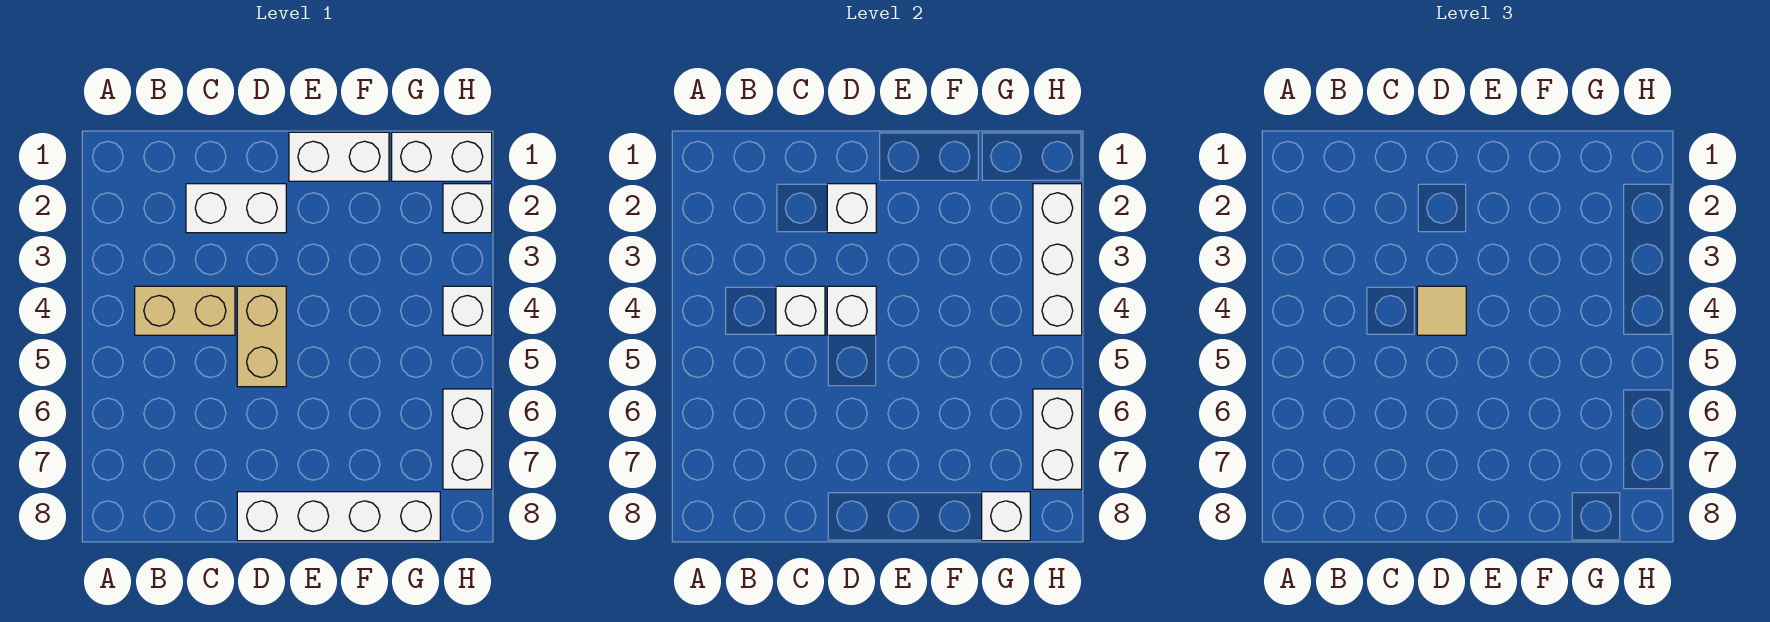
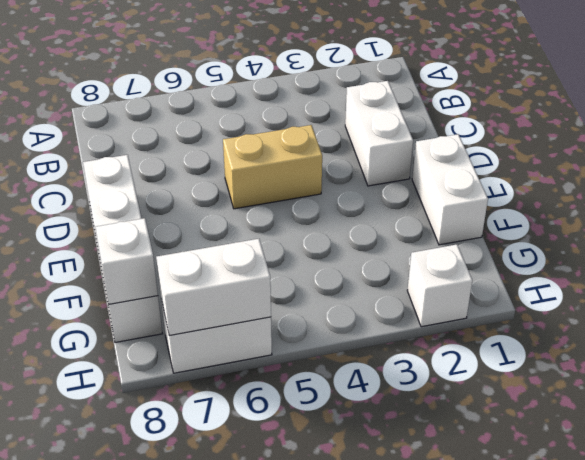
none -> tan 1x2 brick [135,286,235,335]
none -> white 1x2 brick [392,132,492,181]
none -> white 1x1 brick [443,286,492,335]

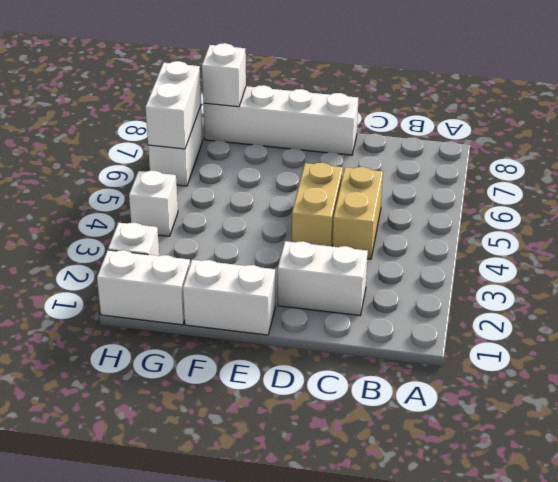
tan 1x2 brick [333,167,383,259] -> tan 1x2 brick turned to [135,286,235,335]
none -> white 1x1 brick [776,286,825,335]
none -> white 1x1 brick [827,184,876,233]
none -> white 1x1 brick [827,286,876,335]

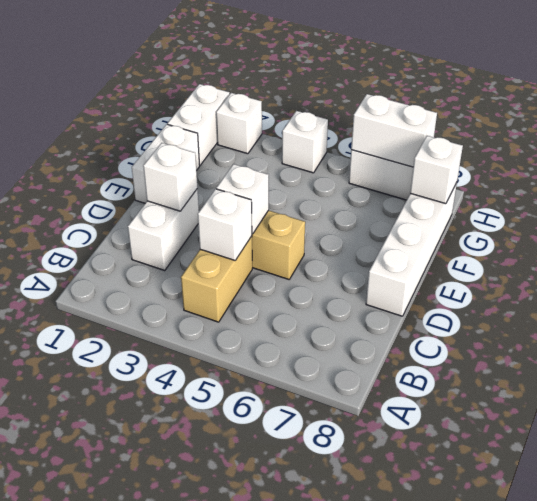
none -> white 1x3 brick [1033,184,1082,335]
none -> tan 1x1 tile [1417,286,1466,335]

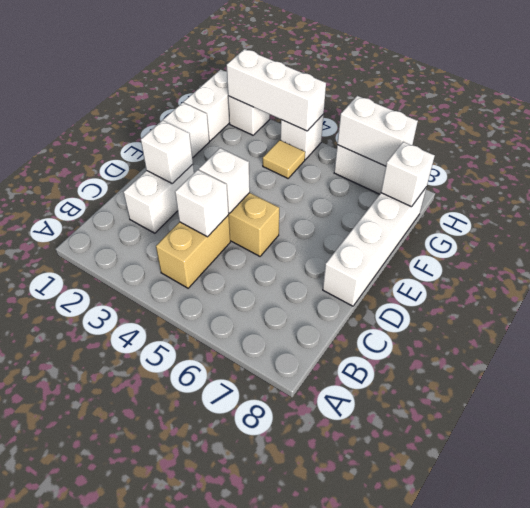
tan 1x1 tile [263,140,305,178] -> tan 1x1 tile moved to [1417,286,1466,335]

